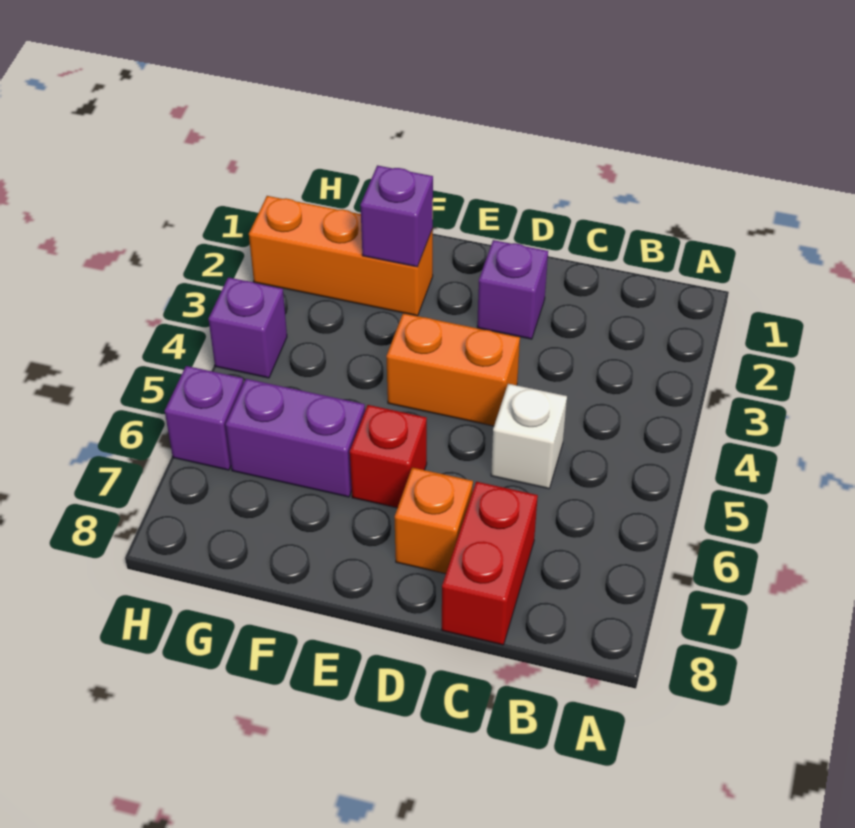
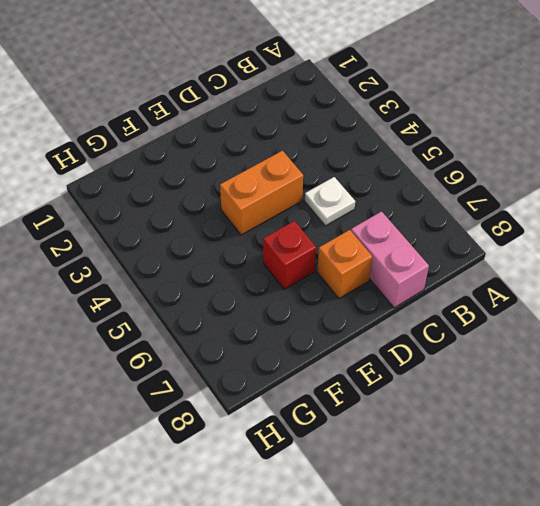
white 1x1 plate [305,177,355,226] -> white 1x1 brick [491,384,567,489]
pink 1x2 brick [351,211,429,308] -> red 1x2 brick [442,482,538,645]
none -> purple 1x1 brick [477,240,548,339]
none -> orange 1x3 brick [249,196,433,316]

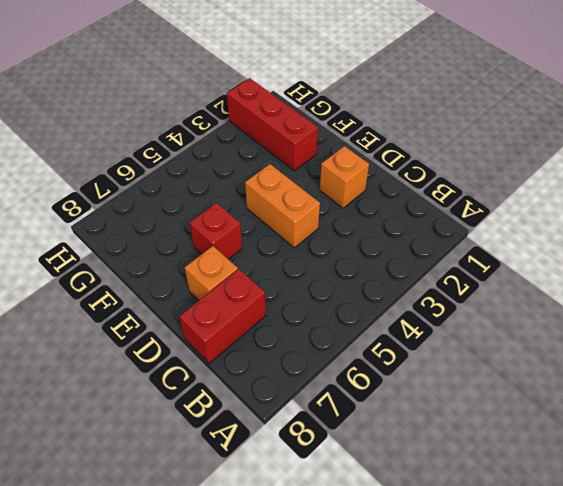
orange 1x1 brick [320,146,369,208] -> purple 1x1 brick [477,240,548,339]
red 1x3 brick [227,78,318,171] -> orange 1x3 brick [249,196,433,316]
none -> white 1x1 brick [491,384,567,489]
none -> purple 1x2 brick [226,379,365,497]

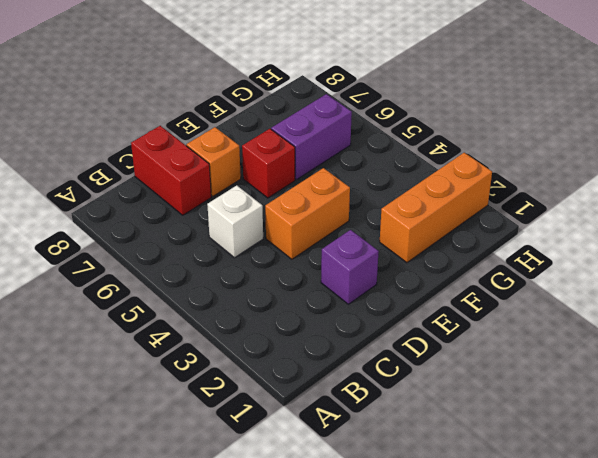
none -> purple 1x1 brick [209,277,287,378]
none -> purple 1x1 brick [165,366,243,470]

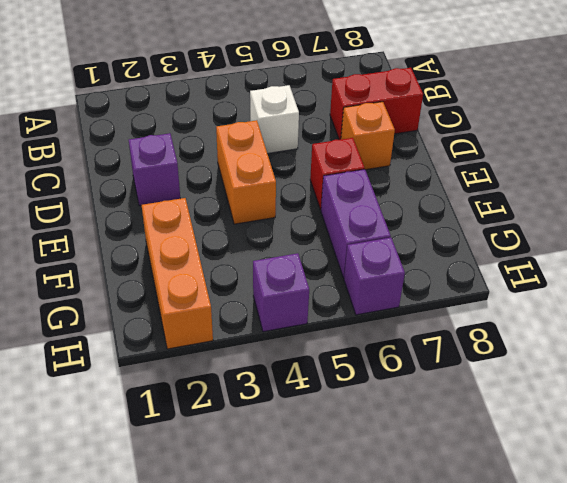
none -> purple 1x1 brick [360,165,433,267]

